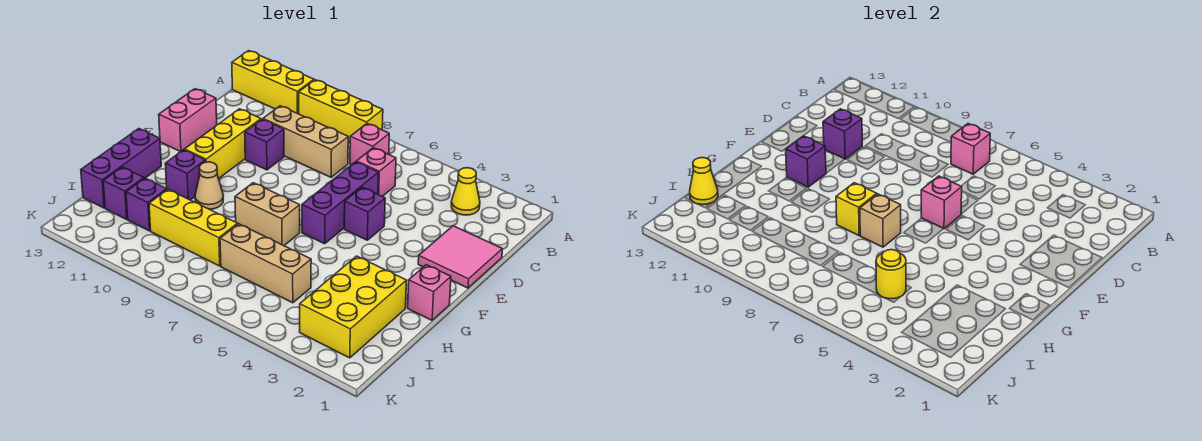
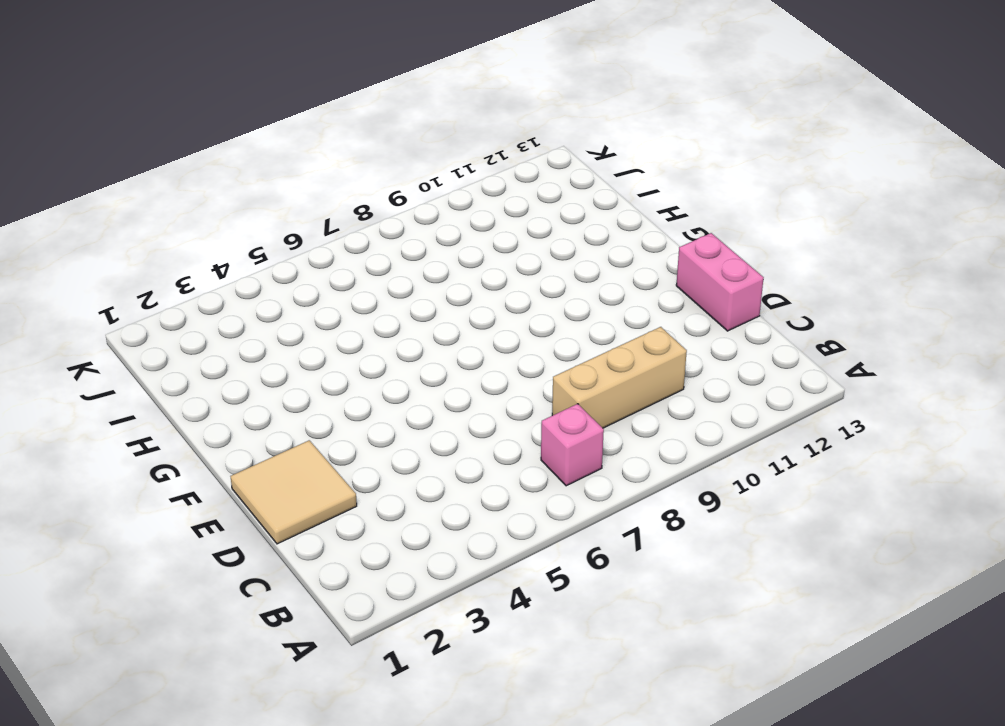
tan 2x2 tile [231,440,357,544] -> pink 2x2 tile [418,226,502,288]
none -> yellow 1x3 brick [299,80,383,143]
none -> yellow 1x3 brick [232,51,314,114]
none -> yellow 1x1 cone [451,168,480,215]
none -> pink 1x1 brick [356,148,396,196]

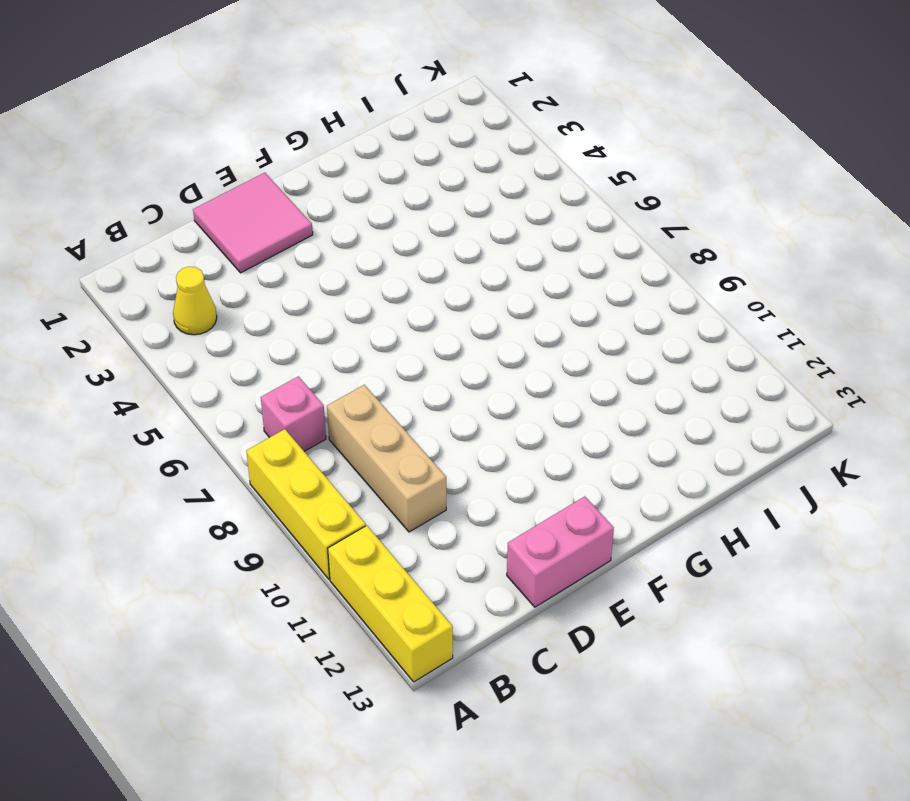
none -> pink 1x1 brick [356,148,396,196]
none -> purple 1x3 brick [302,162,379,244]
none -> purple 1x1 brick [245,119,284,170]
none -> yellow 1x3 brick [185,109,261,179]

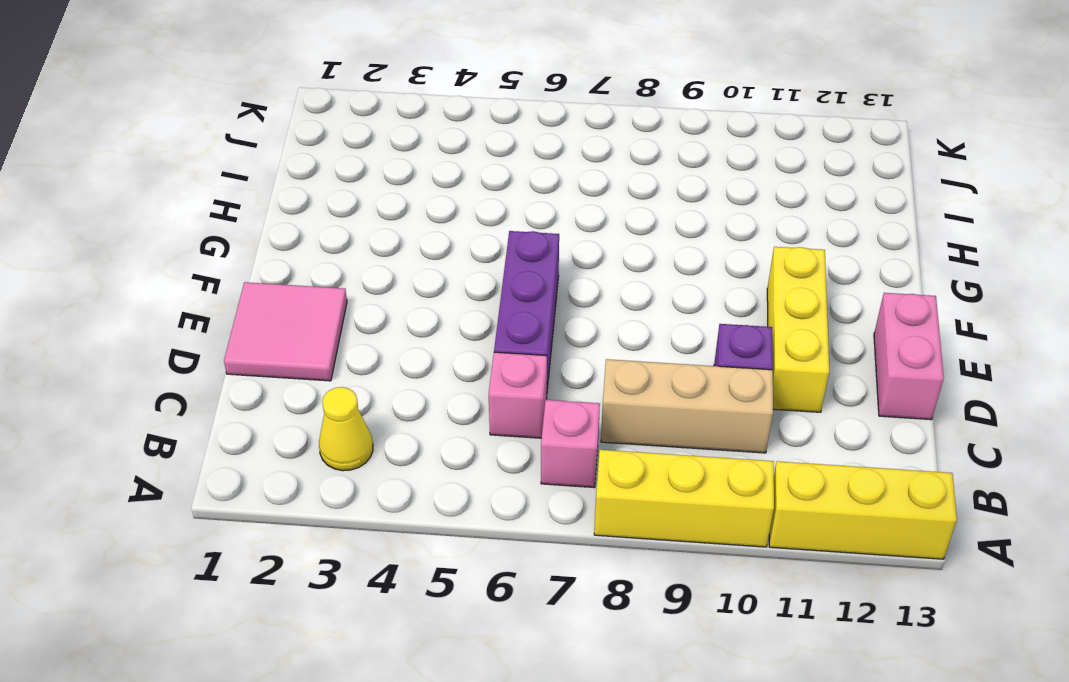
none -> purple 1x1 brick [344,187,385,240]
none -> pink 1x1 brick [408,265,451,320]
none -> tan 1x2 brick [235,183,300,246]
none -> tan 1x1 cone [195,162,223,209]

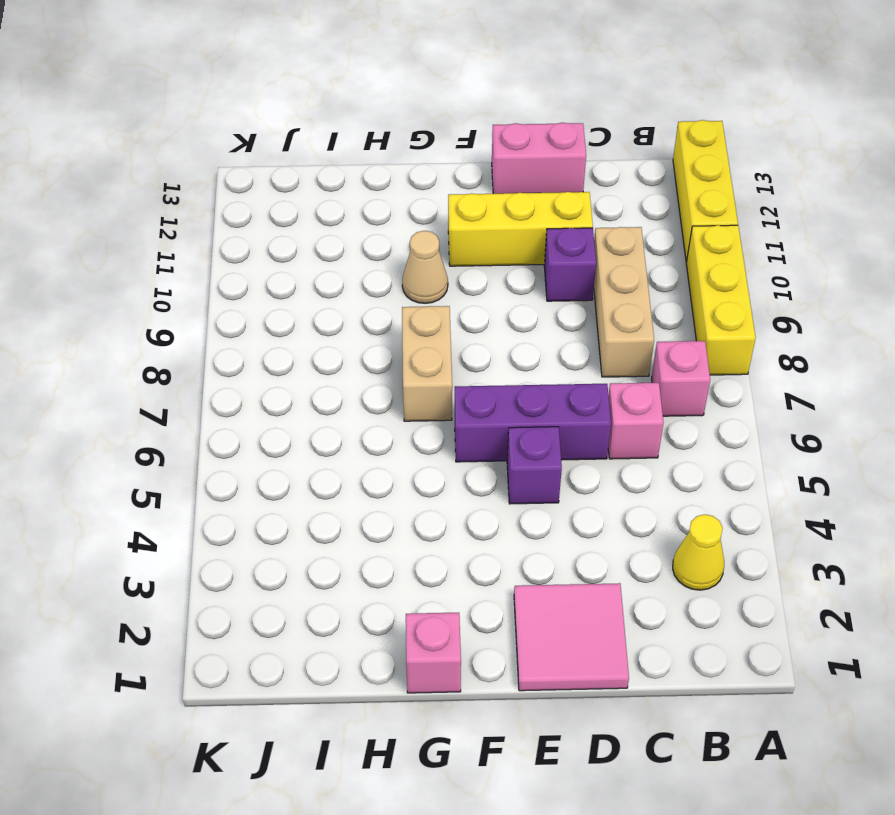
none -> purple 1x1 brick [165,150,205,200]
none -> purple 1x3 brick [81,129,161,208]
none -> yellow 2x3 brick [300,256,407,358]
none -> tan 1x3 brick [220,224,311,303]

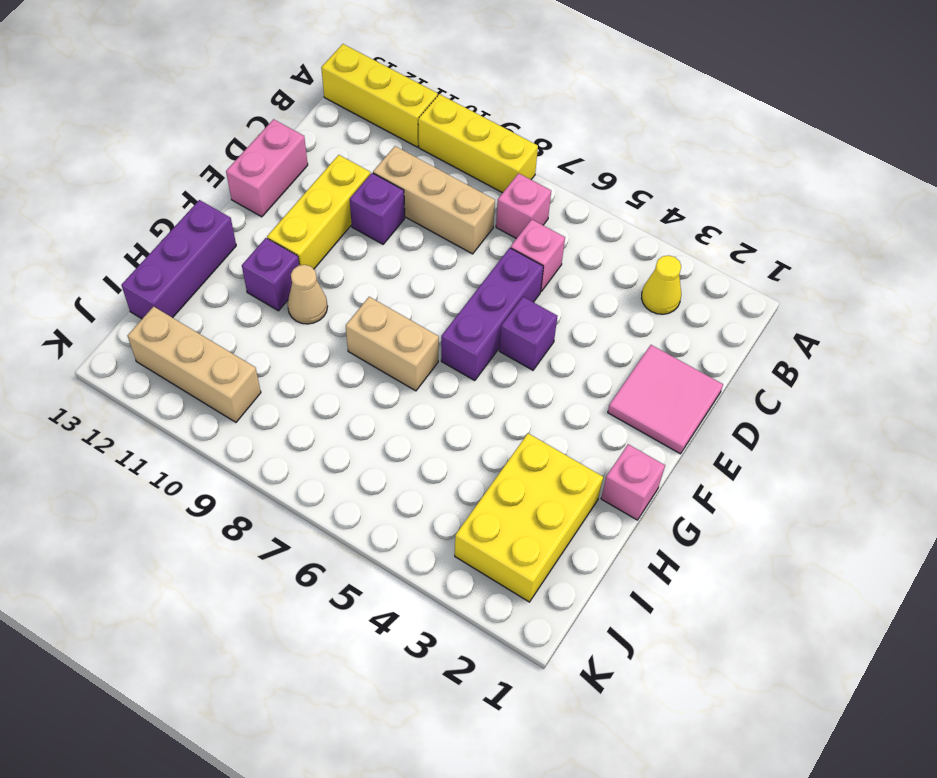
tan 1x3 brick [127,307,261,422] -> tan 1x3 brick moved to [220,224,311,303]
none -> yellow 1x3 brick [149,189,238,266]
none -> purple 1x1 brick [126,178,167,231]
none -> purple 1x1 brick [103,167,144,219]
none -> pink 1x1 brick [951,124,990,174]

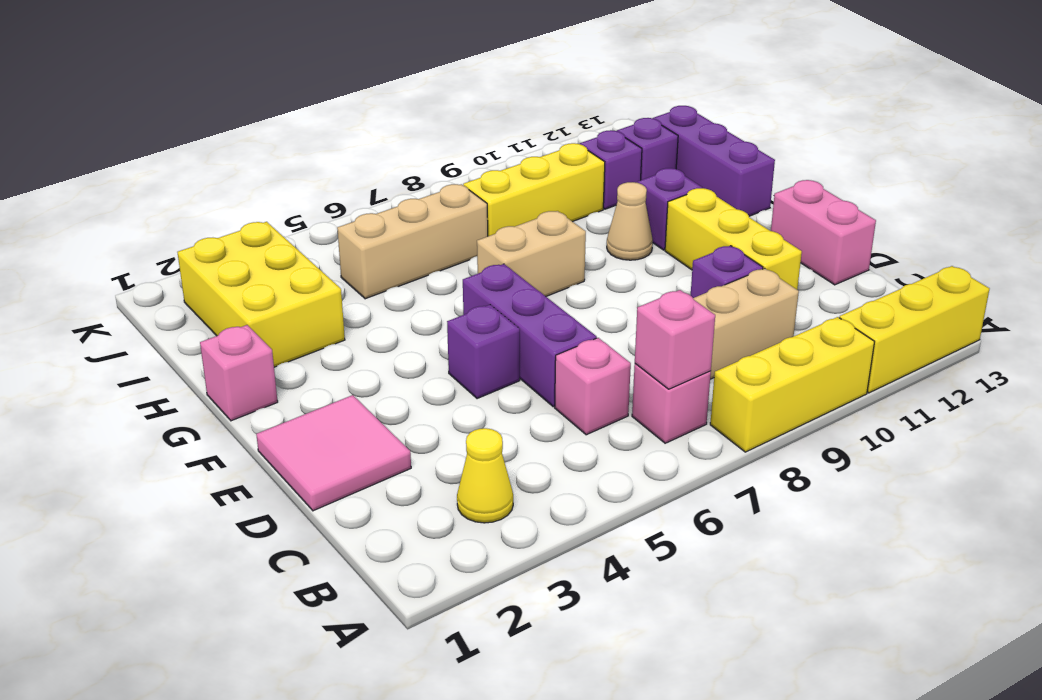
none -> purple 1x1 brick [823,109,862,159]
none -> pink 1x1 brick [921,176,962,229]
none -> purple 1x1 brick [786,136,826,187]
none -> tan 1x1 brick [860,194,901,247]

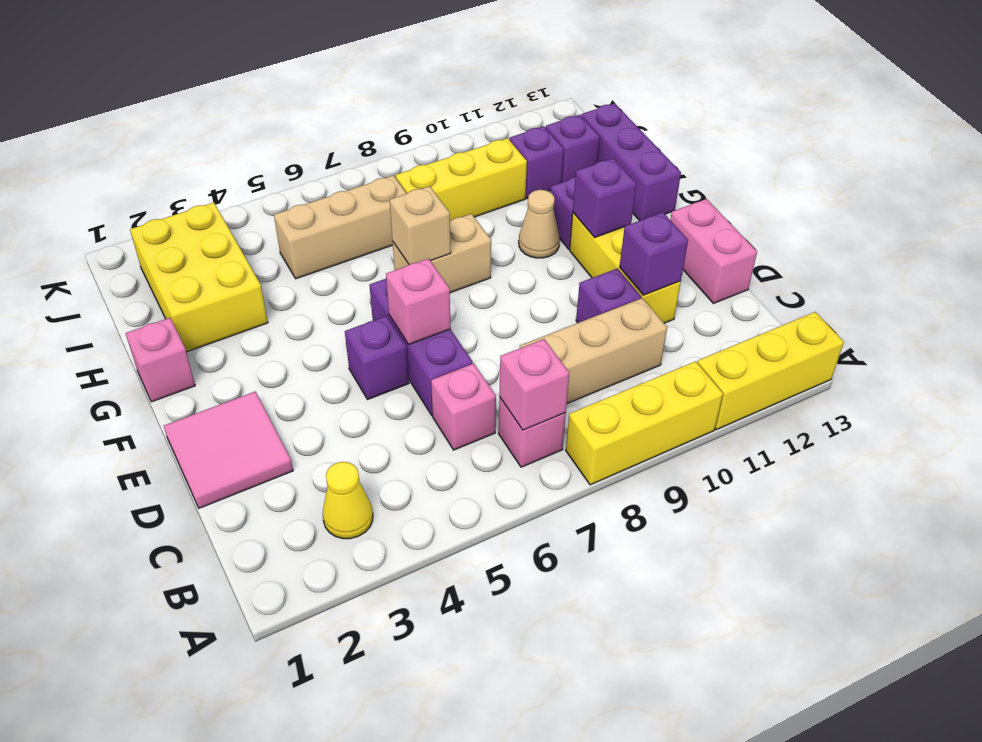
none -> yellow 1x1 brick [836,183,877,235]
none -> yellow 1x1 round brick [876,250,906,299]
none -> yellow 1x1 cone [690,158,718,205]

